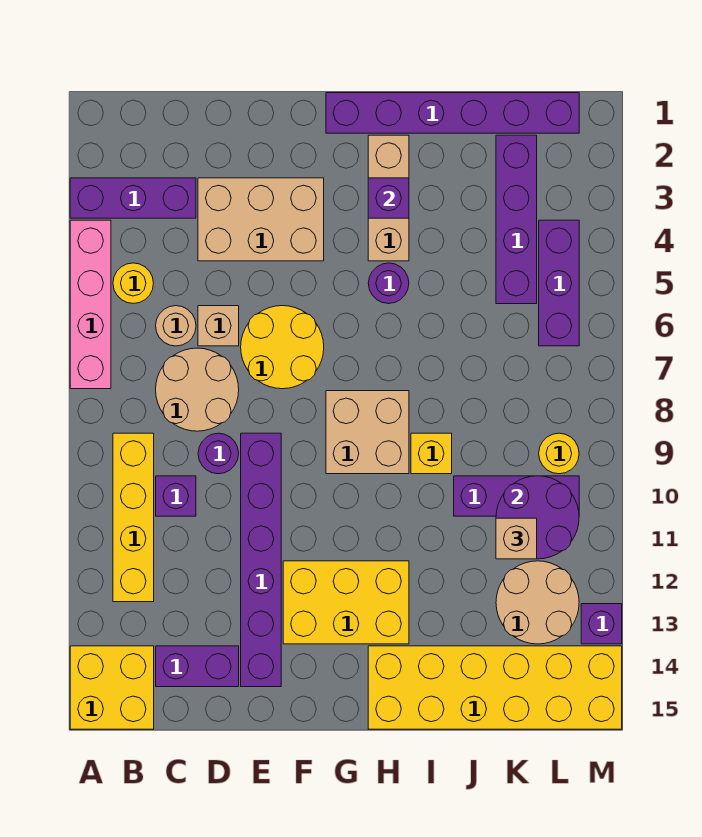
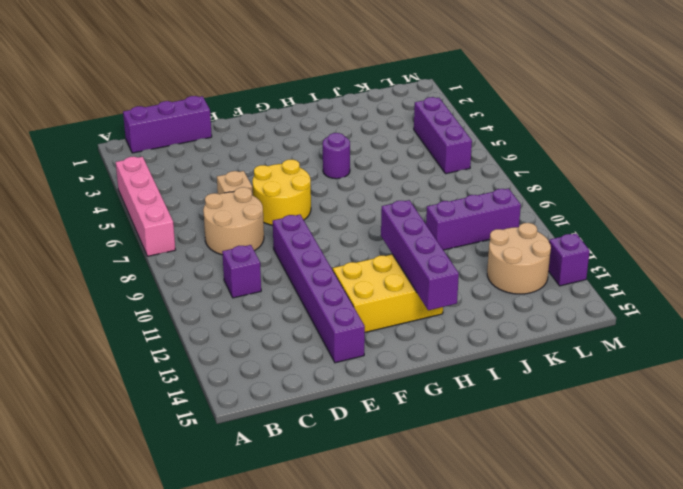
purple 1x3 brick [123,96,212,153] -> purple 1x3 brick moved to [70,178,196,218]
purple 1x4 brick [381,200,459,310] -> purple 1x4 brick moved to [496,135,537,304]
none -> yellow 2x2 brick [70,646,154,729]
none -> yellow 1x1 round brick [113,263,154,304]
none -> yellow 1x4 brick [113,433,154,602]
none -> tan 1x1 round brick [156,306,196,346]

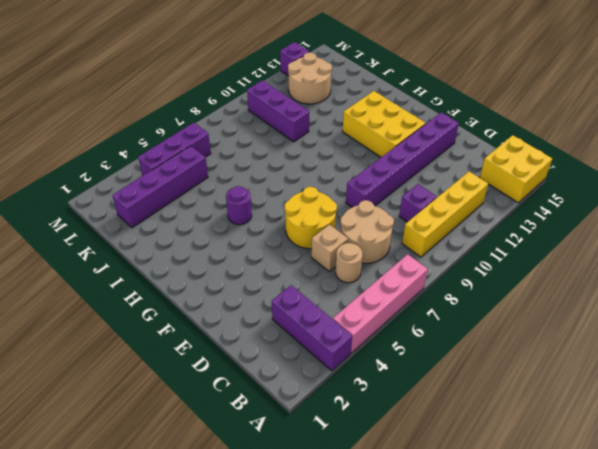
none -> yellow 1x1 round brick [113,263,154,304]
none -> purple 1x2 brick [156,646,239,687]
none -> tan 2x3 brick [198,178,324,261]
none -> purple 1x1 round brick [198,433,239,474]

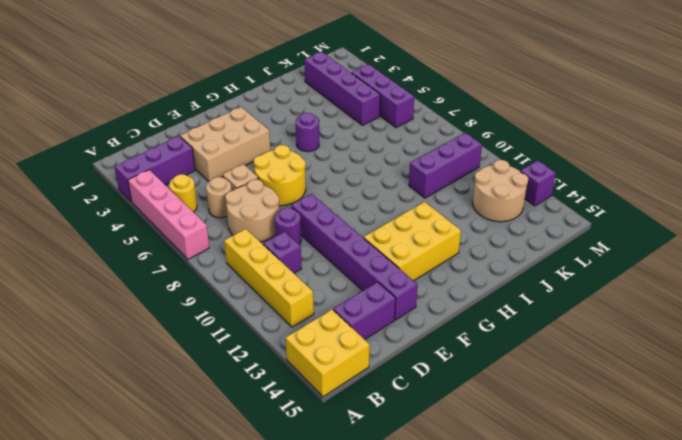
none -> purple 1x6 brick [326,93,579,133]
none -> tan 2x2 brick [326,391,409,474]
none -> tan 1x3 brick [368,135,409,261]
none -> yellow 2x6 brick [368,646,622,729]

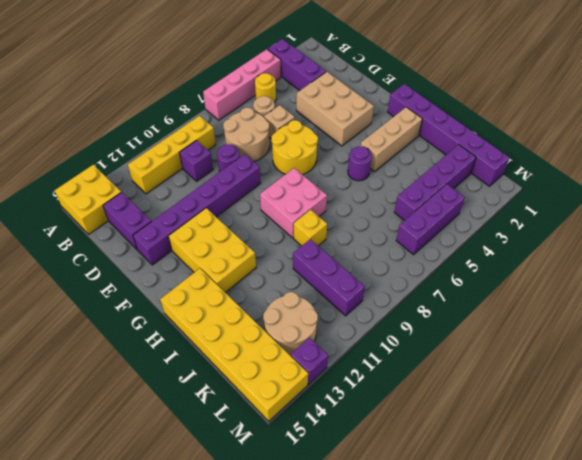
pink 2x2 brick [260,168,327,238] -> tan 2x2 brick [326,391,409,474]
none -> yellow 1x1 round brick [539,433,579,474]
none -> purple 1x1 brick [368,178,409,218]
none -> purple 2x2 round brick [496,476,579,559]
none -> tan 1x1 brick [496,518,537,559]

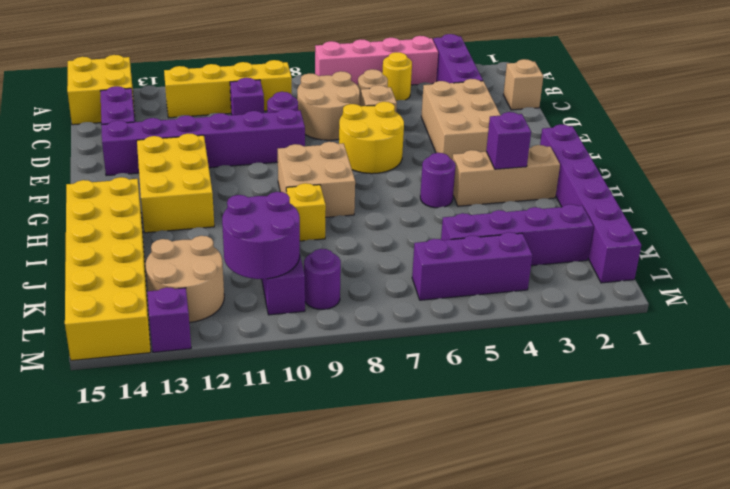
tan 1x1 brick [503,59,543,110] -> tan 1x1 brick moved to [496,518,537,559]
purple 1x1 round brick [304,249,341,309] -> yellow 1x1 round brick [539,433,579,474]

